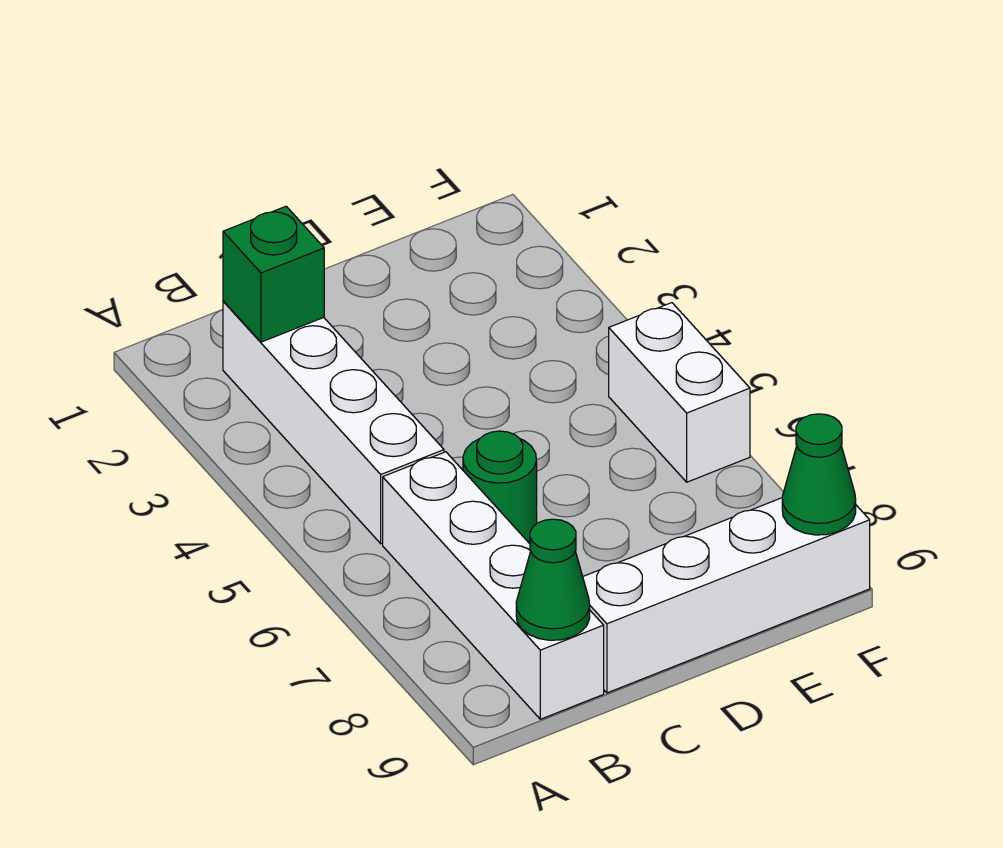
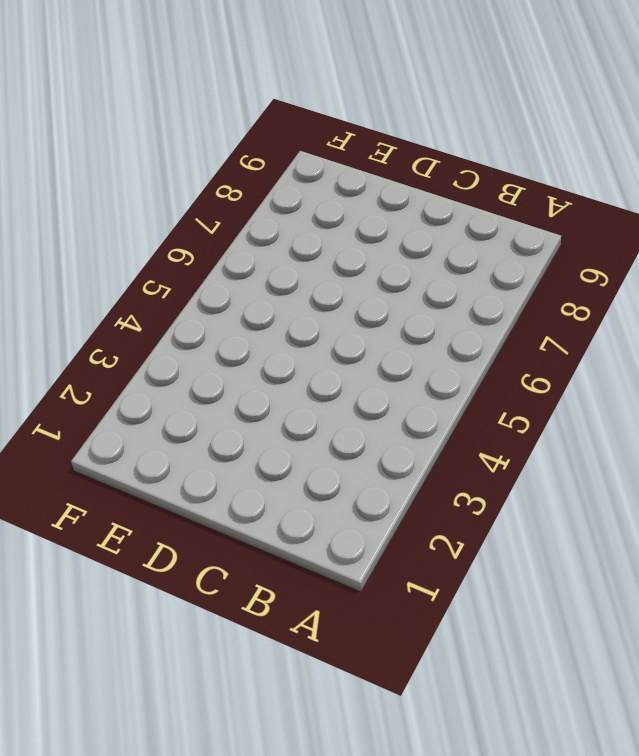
none -> white 1x4 brick [223,301,444,544]
none -> white 1x4 brick [383,452,604,719]

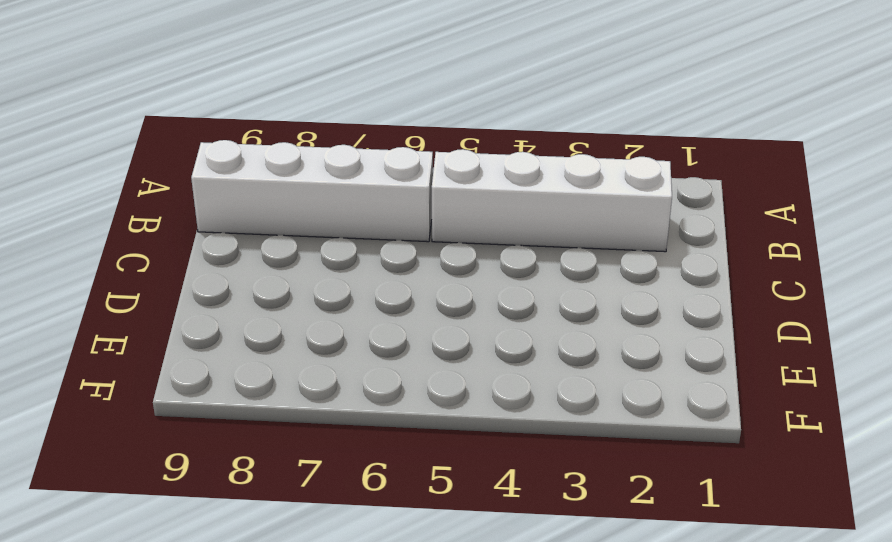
none -> green 1x1 round brick [463,431,537,543]
none -> white 1x4 brick [583,498,870,693]

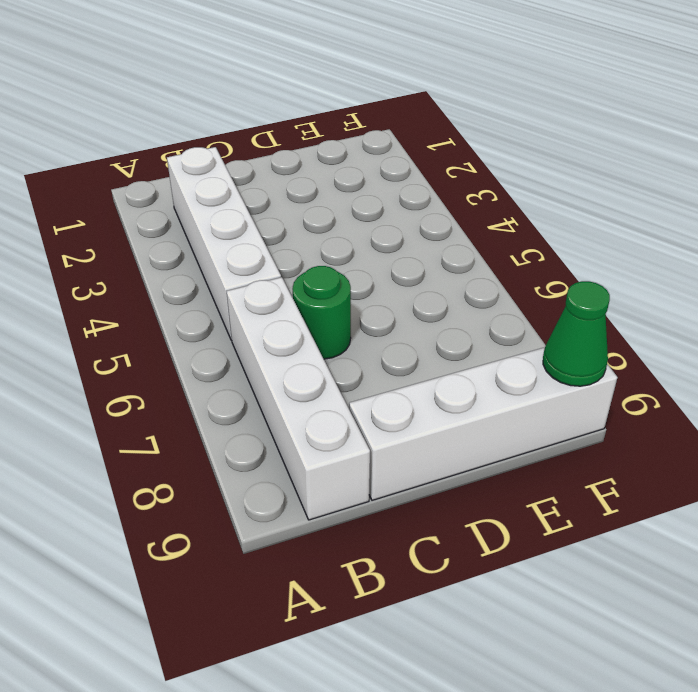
none -> white 1x2 brick [609,303,750,482]
none -> green 1x1 brick [223,206,324,342]

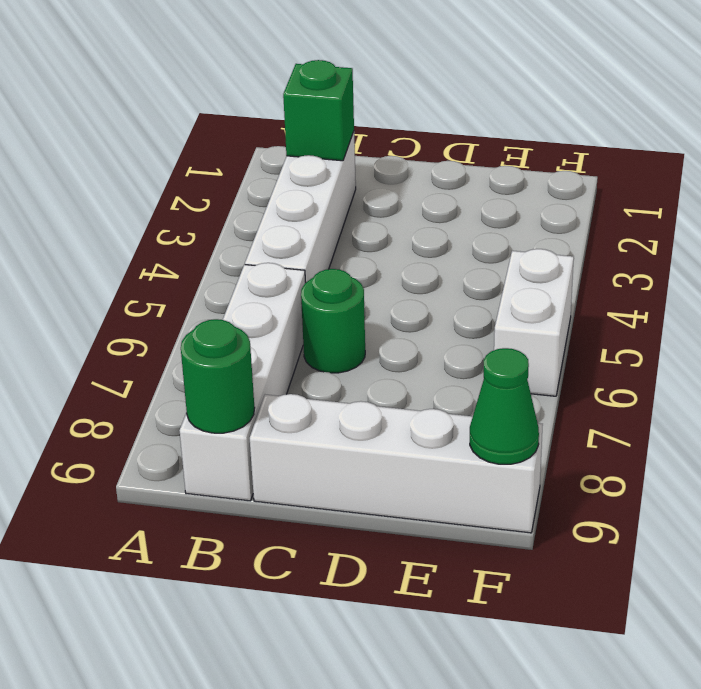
green 1x1 round brick [181,319,255,433] -> green 1x1 cone [516,519,590,640]

